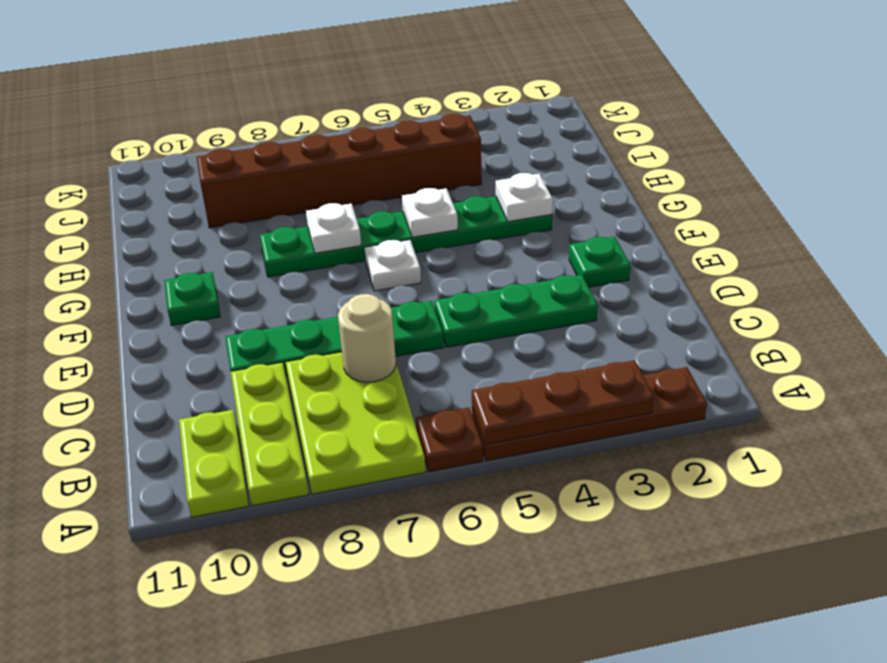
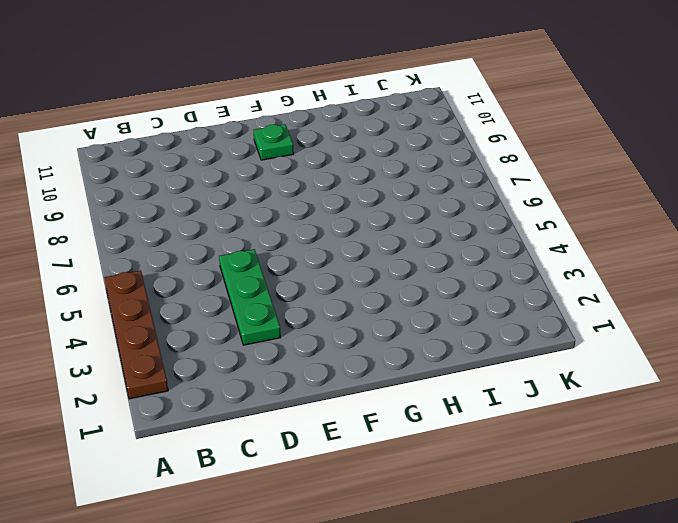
none -> brown 1x1 plate [416,407,483,472]
none -> lime 2x3 plate [286,352,426,494]
none -> lime 1x3 plate [231,362,309,506]

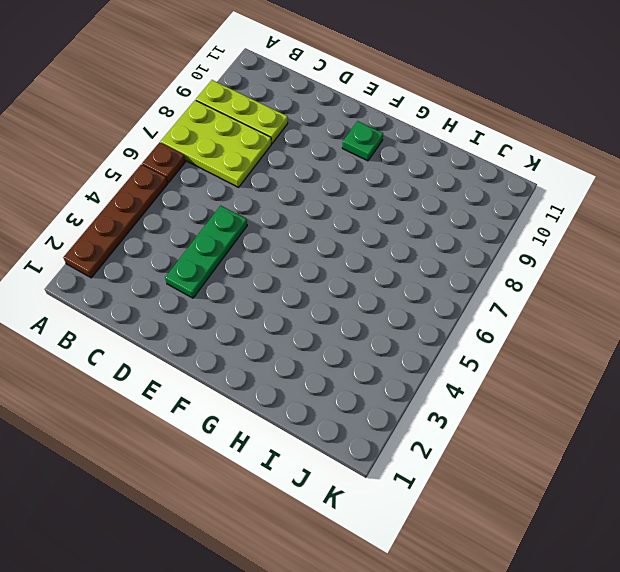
none -> lime 1x2 plate [179,410,249,517]
none -> green 1x4 plate [225,301,444,376]
none -> green 1x1 plate [569,237,630,287]

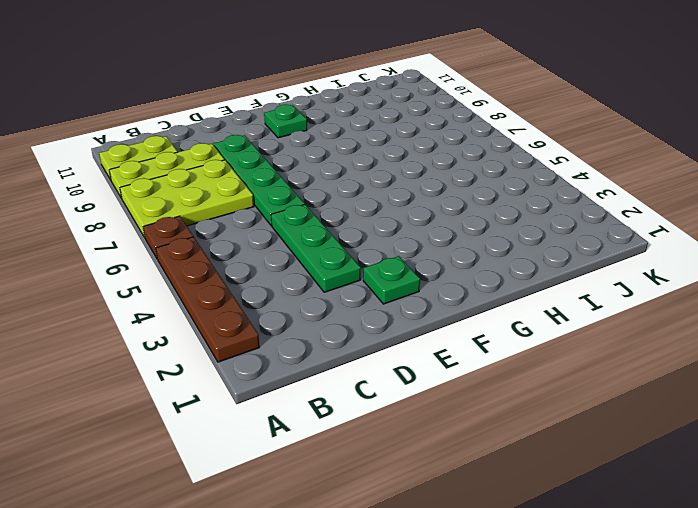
none -> white 1x1 plate [364,240,421,291]
none -> green 1x6 plate [260,196,552,277]
none -> brown 1x6 brick [197,114,482,228]

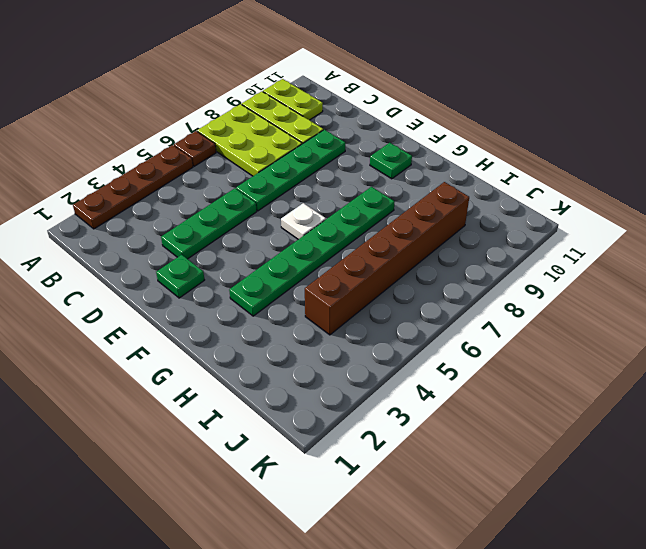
none -> brown 1x3 plate [472,360,654,445]
none -> tan 1x1 round brick [338,294,396,382]
none -> white 1x1 plate [496,173,553,222]

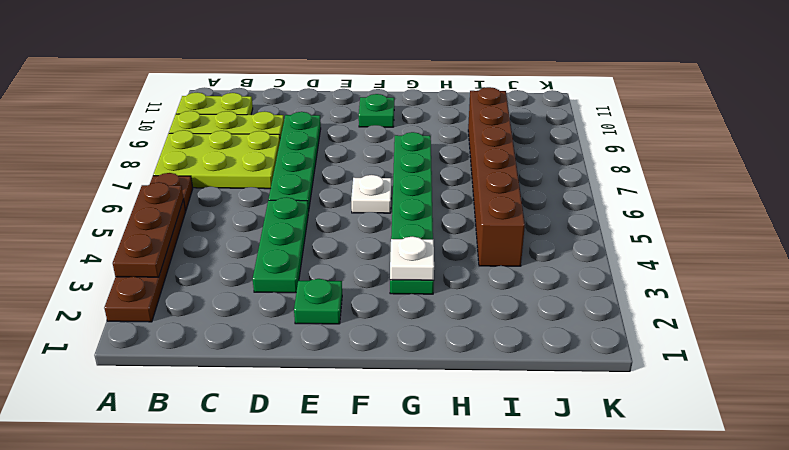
none -> tan 1x1 round brick [338,294,396,382]
none -> white 1x1 plate [402,188,458,237]
none -> white 1x1 plate [306,203,361,253]

